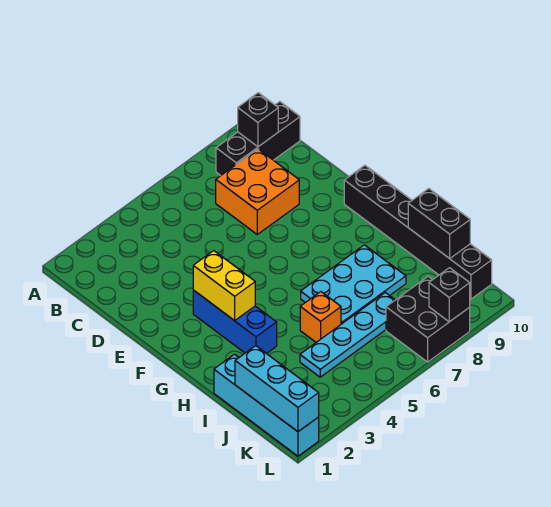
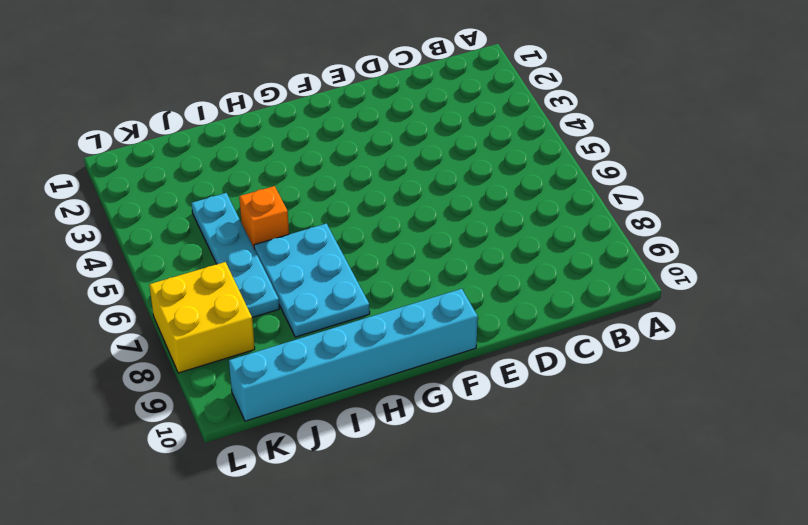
cyan 1x6 brick [229,289,478,421] -> black 1x6 brick [344,165,492,299]
yellow 2x2 brick [149,262,255,373] -> black 2x2 brick [386,276,470,362]
none -> black 1x3 brick [216,102,300,175]
none -> orange 2x2 brick [216,149,299,234]
none -> blue 1x3 brick [193,290,277,354]

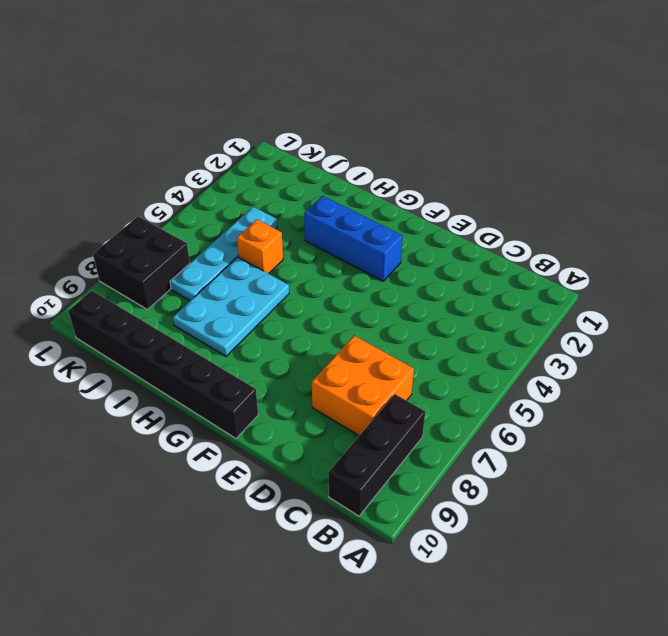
none -> cyan 1x4 brick [214,354,319,456]
none -> black 1x1 brick [238,93,278,147]
none -> yellow 1x2 brick [193,251,255,321]

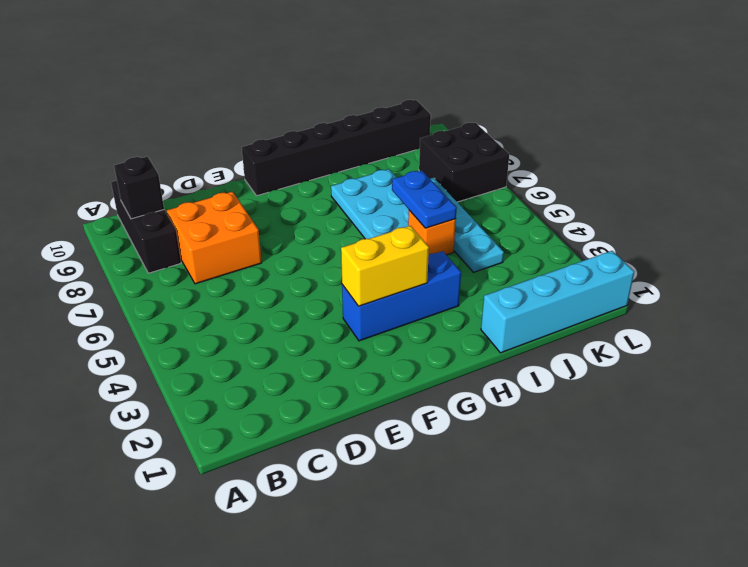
blue 1x2 plate [392,170,457,228] -> none
none -> black 1x2 brick [408,189,470,258]
none -> cyan 1x3 brick [235,346,319,432]
none -> black 1x1 brick [429,268,470,322]

